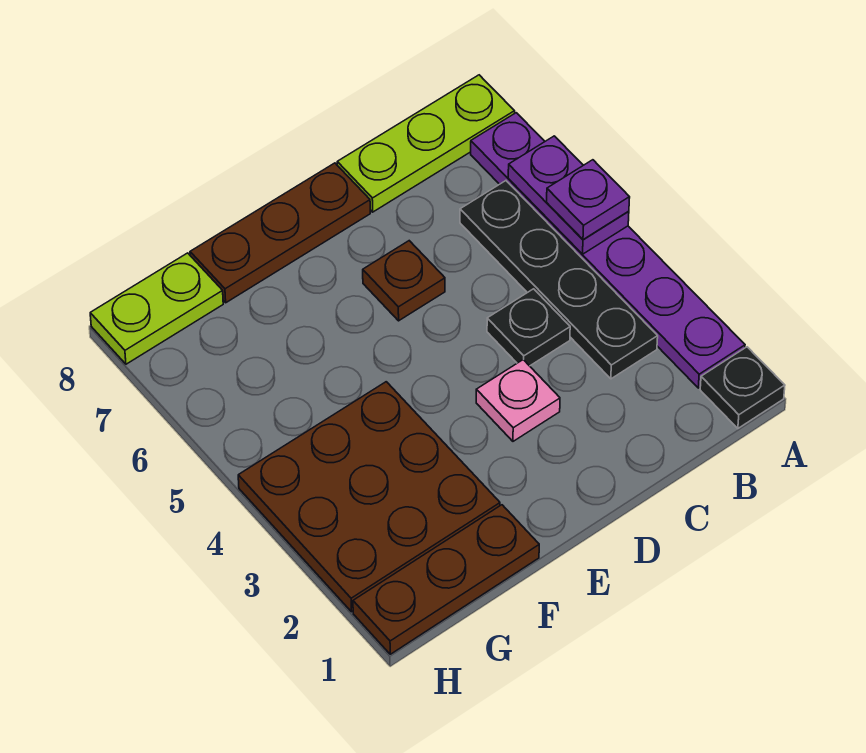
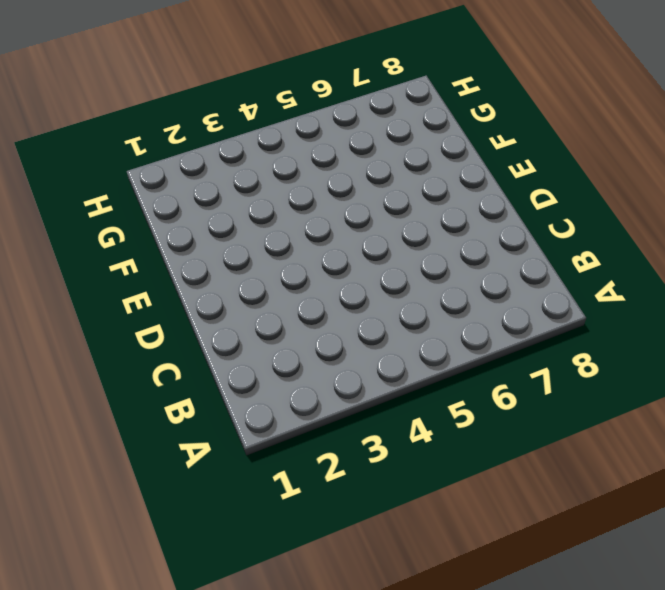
none -> black 1x1 plate [700,347,785,428]
none -> purple 1x6 plate [471,113,745,388]
none -> lime 1x3 plate [337,75,515,212]

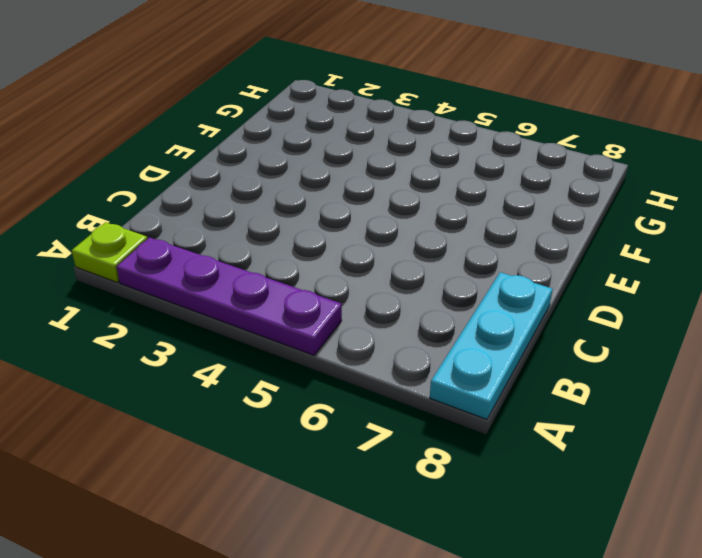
lime 1x1 plate [72,222,148,282] -> black 1x1 plate [700,347,785,428]
purple 1x4 plate [117,237,342,355] -> purple 1x6 plate [471,113,745,388]
cyan 1x3 plate [430,272,552,419] -> lime 1x3 plate [337,75,515,212]
none -> black 1x4 plate [460,181,658,379]
none -> black 1x1 plate [487,289,570,366]
none -> pink 1x1 plate [476,360,560,441]

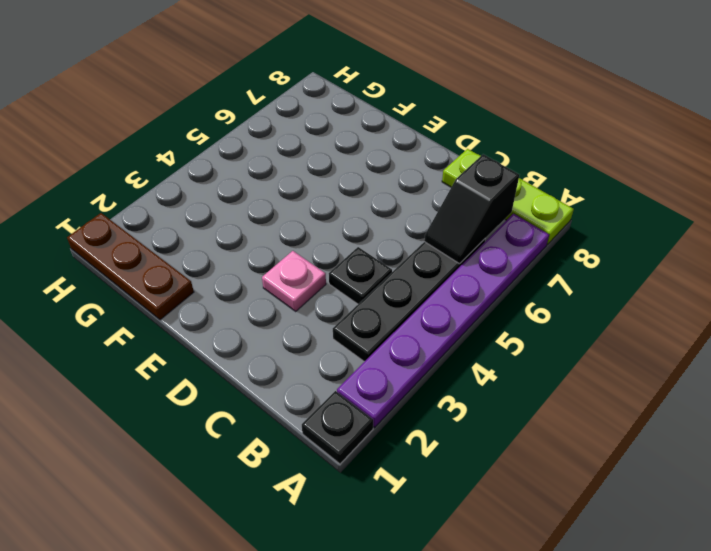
black 1x2 slope [424,154,519,264] -> none
none -> brown 1x1 plate [363,241,445,321]
none -> brown 1x3 plate [190,163,370,303]
none -> brown 3x3 plate [238,382,500,612]

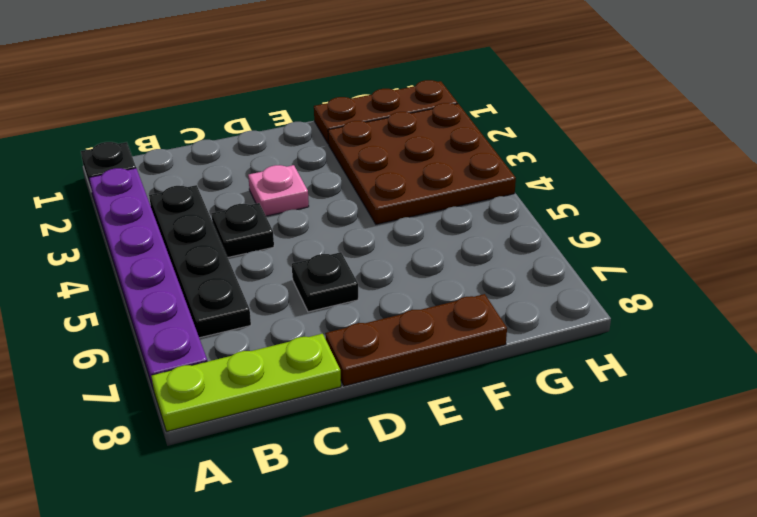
black 1x1 plate [292,252,358,312] -> brown 1x1 plate [363,241,445,321]
none -> lime 1x2 plate [90,253,223,364]
none -> purple 1x2 plate [508,136,629,254]
none -> purple 1x1 plate [547,160,630,240]

